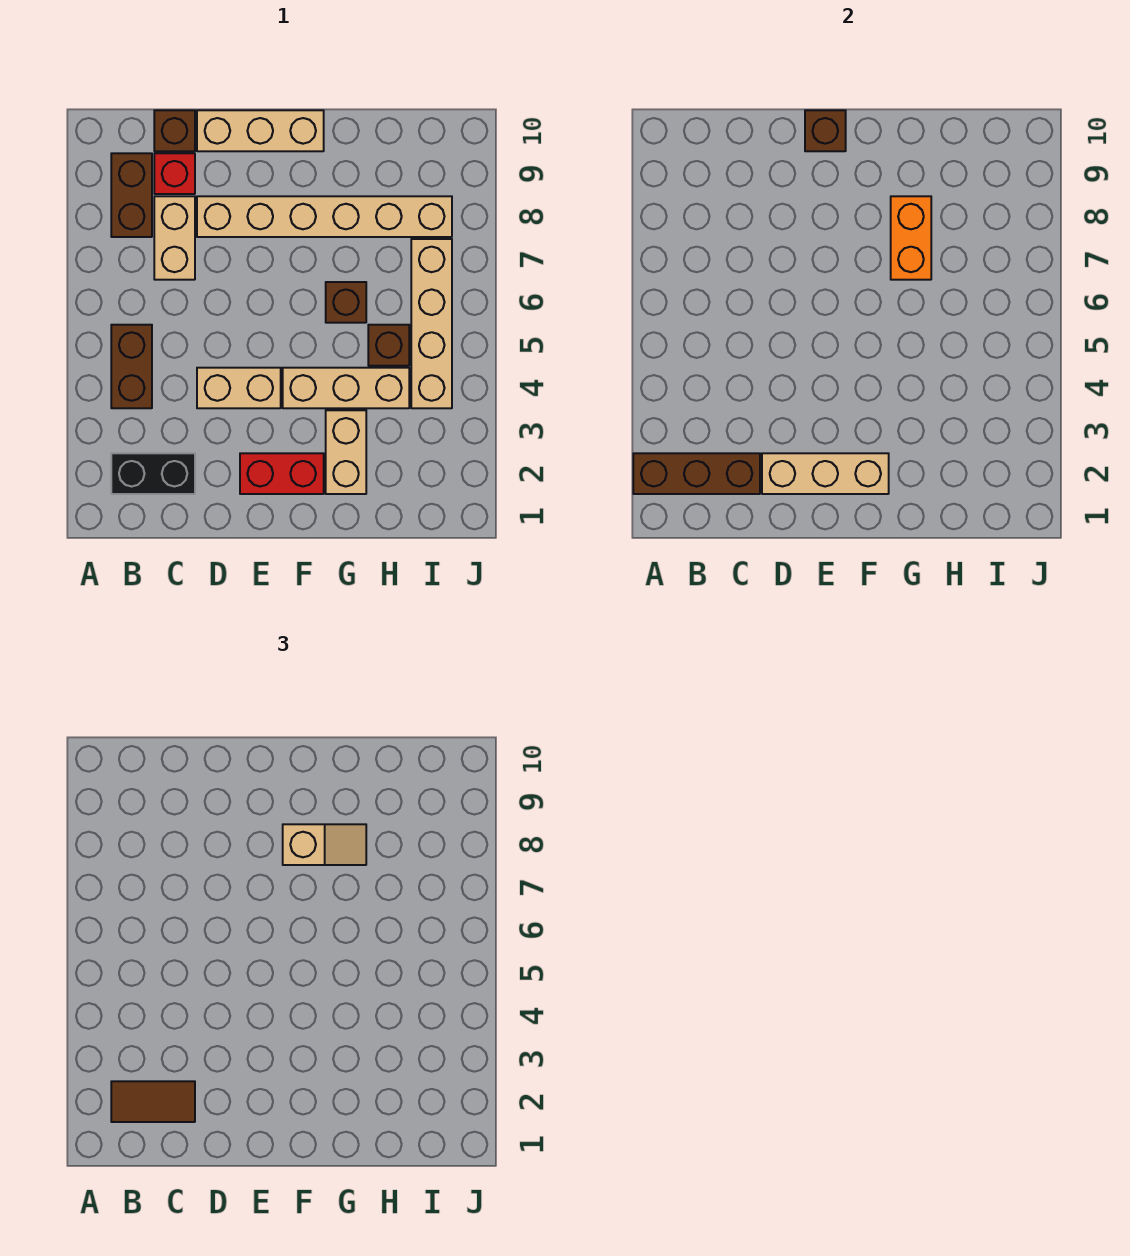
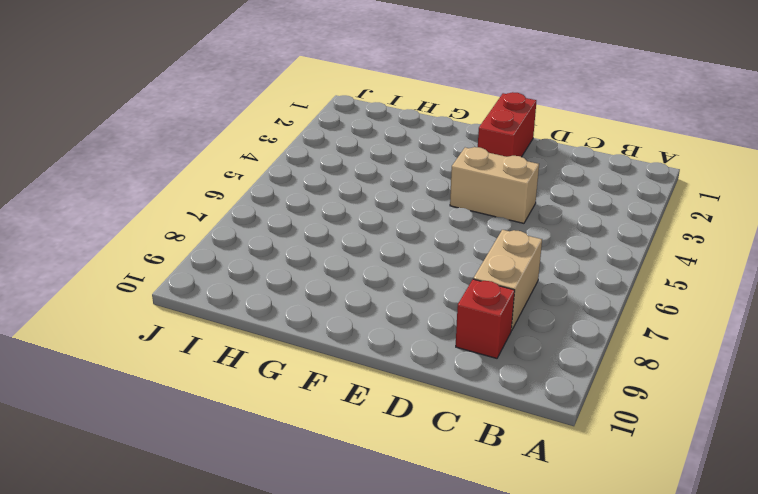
red 1x2 brick [478,92,536,157] -> red 1x2 brick turned to [240,453,324,494]
none -> black 1x2 brick [111,453,195,494]
none -> brown 1x2 brick [111,325,152,408]
none -> brown 1x2 brick [111,153,152,237]

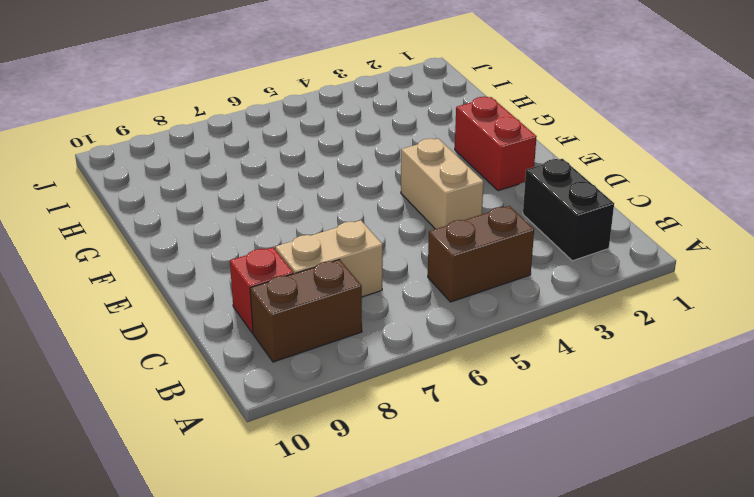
none -> brown 1x1 brick [154,110,195,151]
none -> tan 1x6 brick [197,196,452,237]
none -> tan 1x3 brick [197,110,324,151]

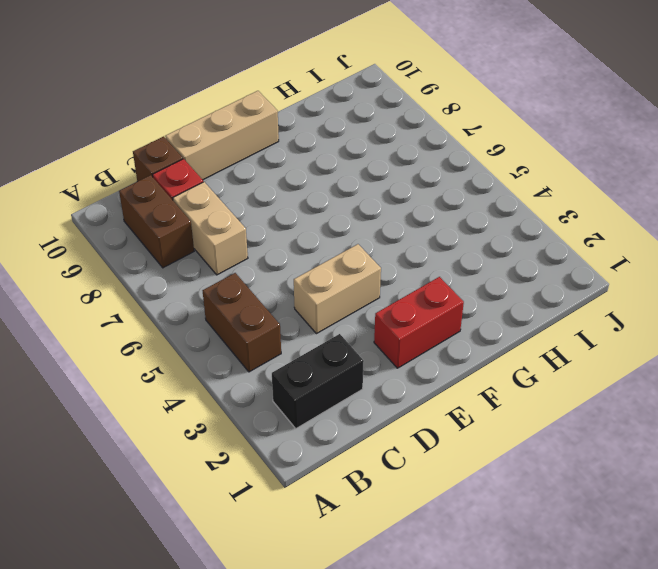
none -> tan 1x6 brick [197,196,452,237]
none -> tan 1x3 brick [283,368,409,408]
none -> tan 1x2 brick [326,410,366,494]

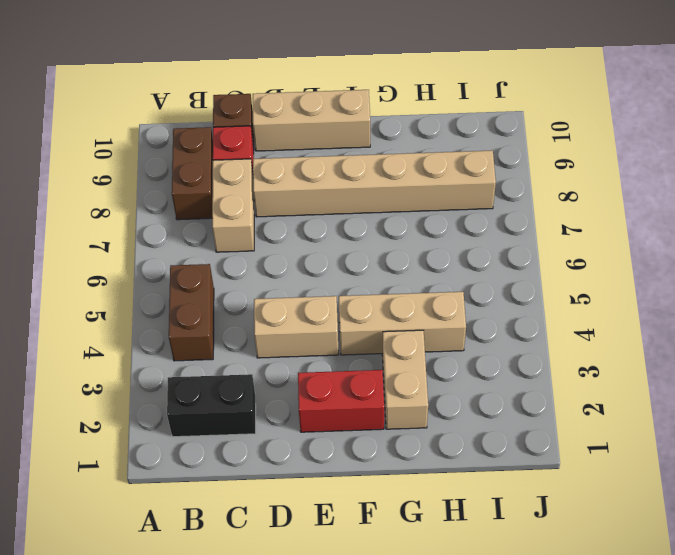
none -> brown 1x1 brick [326,282,366,323]
none -> brown 1x1 brick [368,325,409,366]
none -> tan 1x4 brick [411,239,452,408]

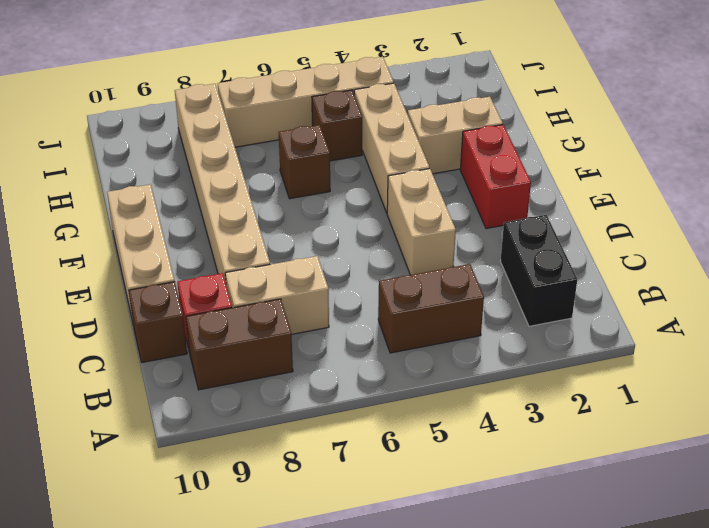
none -> brown 1x3 brick [633,453,760,494]
none -> tan 1x3 brick [762,453,889,494]
none -> brown 1x1 brick [805,110,846,151]

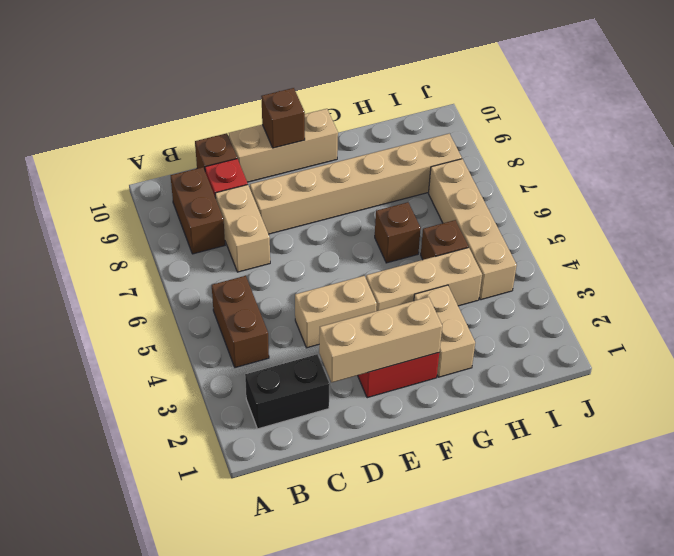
none -> brown 1x3 brick [633,453,760,494]
none -> orange 1x2 brick [891,196,931,280]
none -> brown 1x2 tile [111,1081,195,1122]

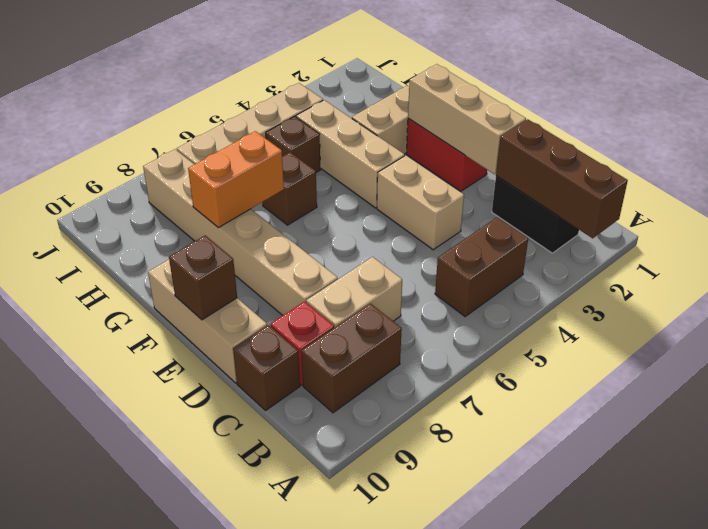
none -> brown 1x2 tile [111,1081,195,1122]
none -> tan 1x2 slope [283,824,366,865]

